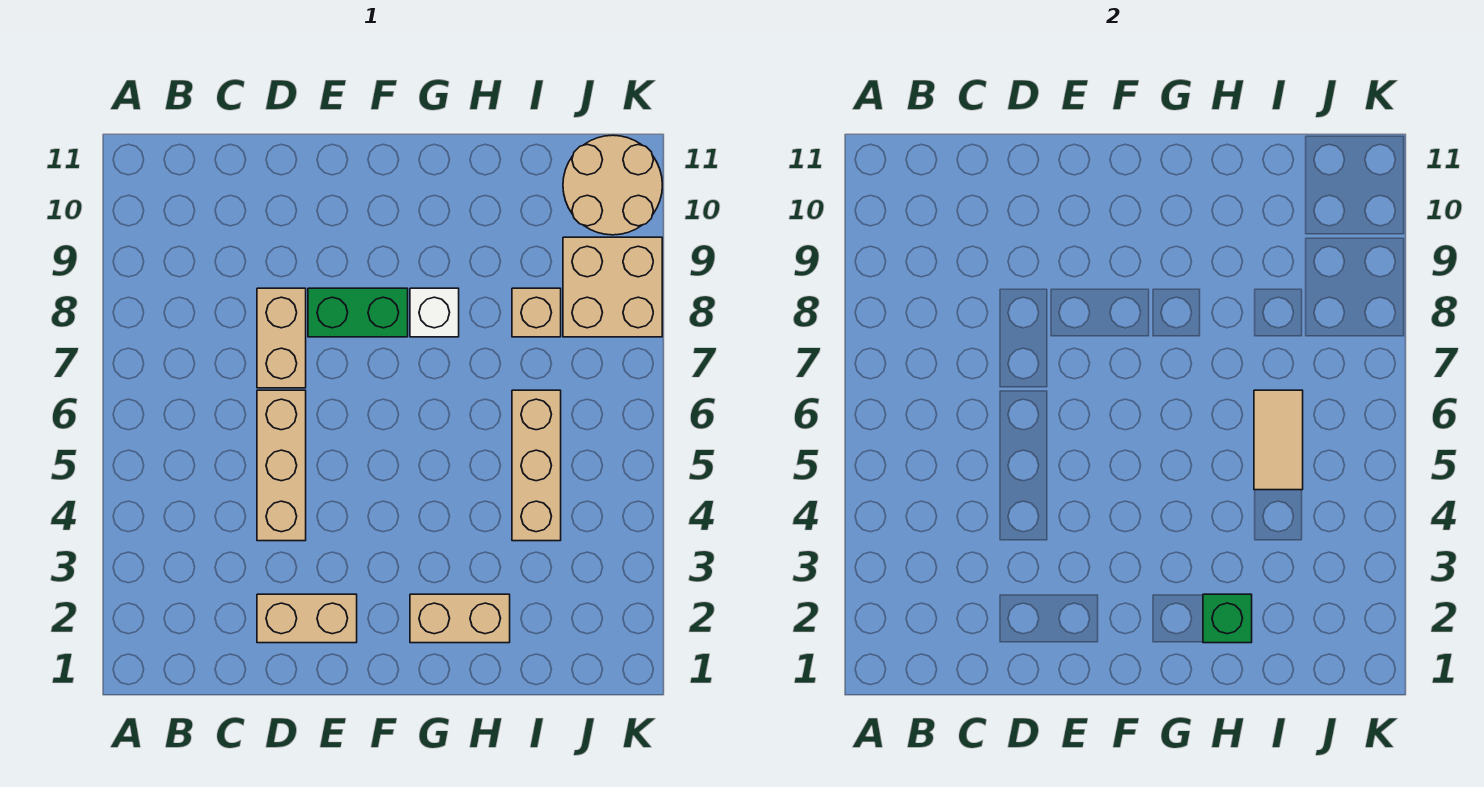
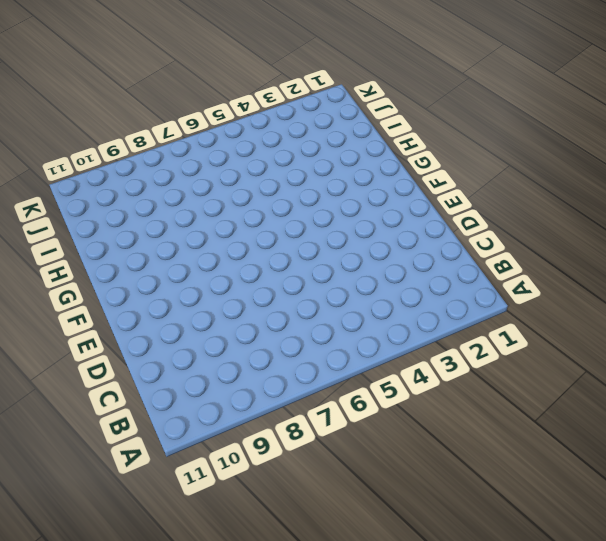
none -> tan 1x2 brick [257,594,357,643]
none -> tan 1x3 brick [257,390,306,541]
none -> tan 1x2 brick [257,288,306,388]

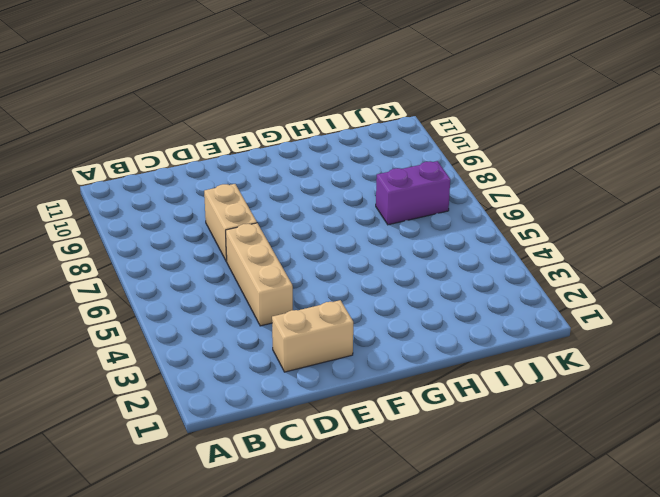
purple 1x2 brick [376,161,450,225] -> none
none -> green 1x2 brick [308,288,408,337]
none -> tan 1x2 brick [410,594,510,643]
none -> white 1x1 brick [410,288,459,337]

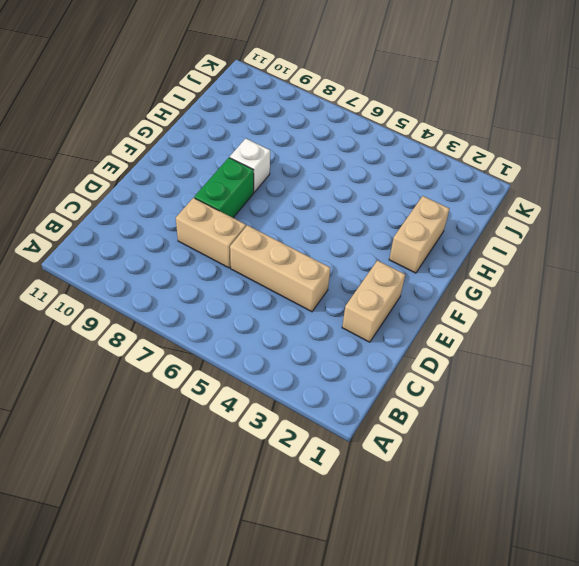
none -> tan 1x3 brick [512,390,561,541]
none -> tan 1x1 brick [512,288,561,337]
none -> tan 2x2 brick [563,237,662,337]

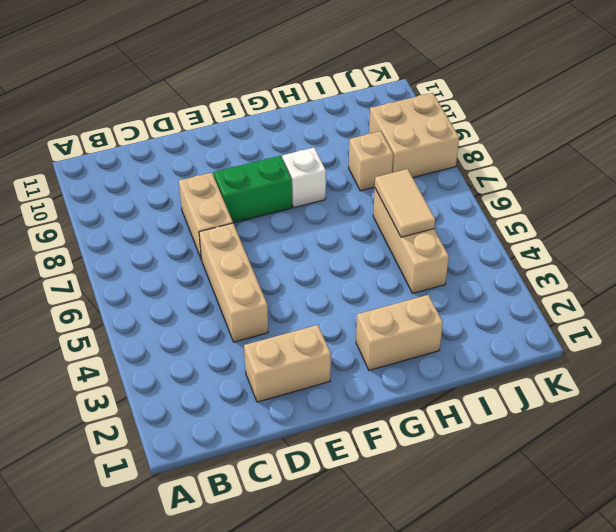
none -> tan 2x2 round brick [563,135,662,235]
none -> green 1x1 brick [1203,594,1252,643]

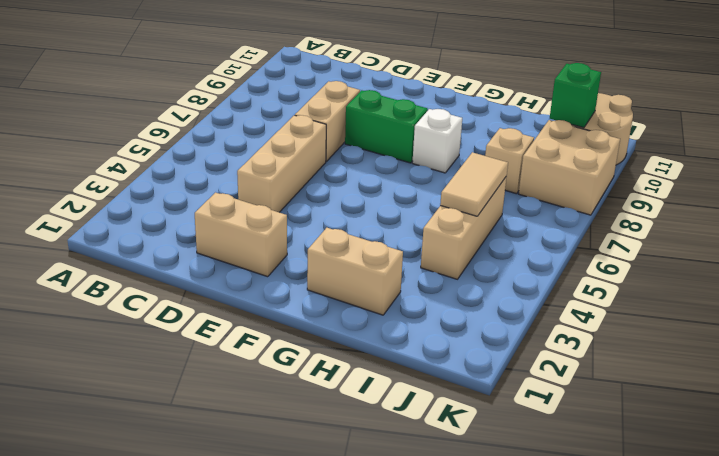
green 1x1 brick [550,63,601,128] -> green 1x1 brick moved to [1203,594,1252,643]

